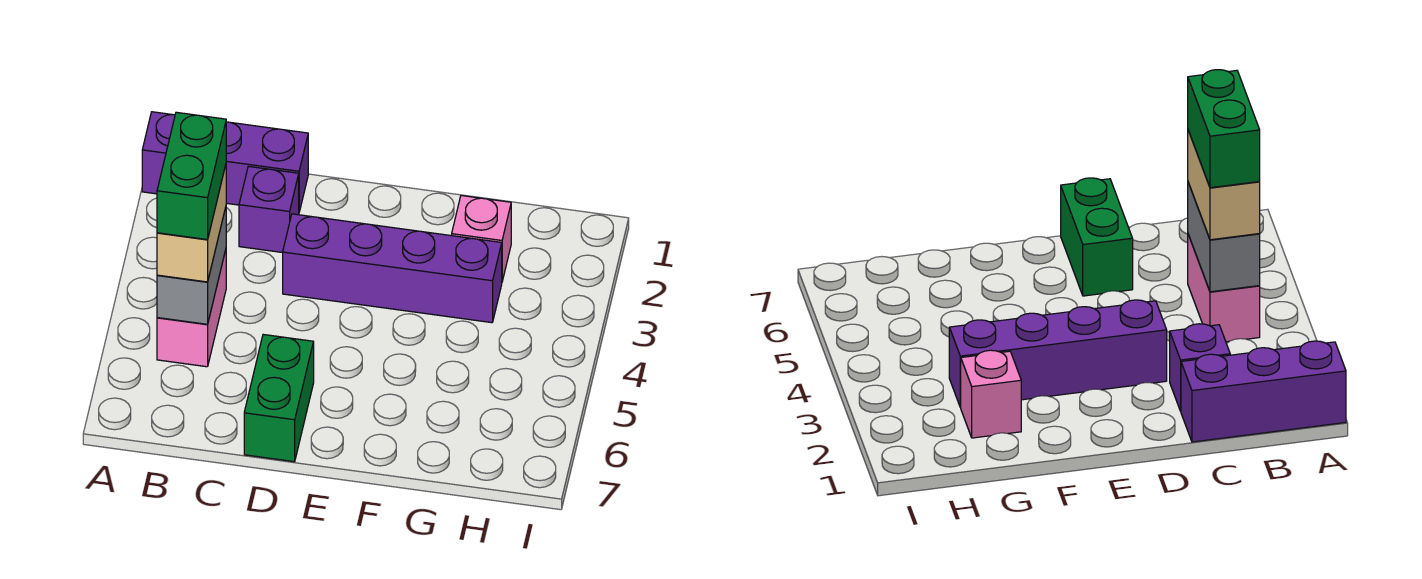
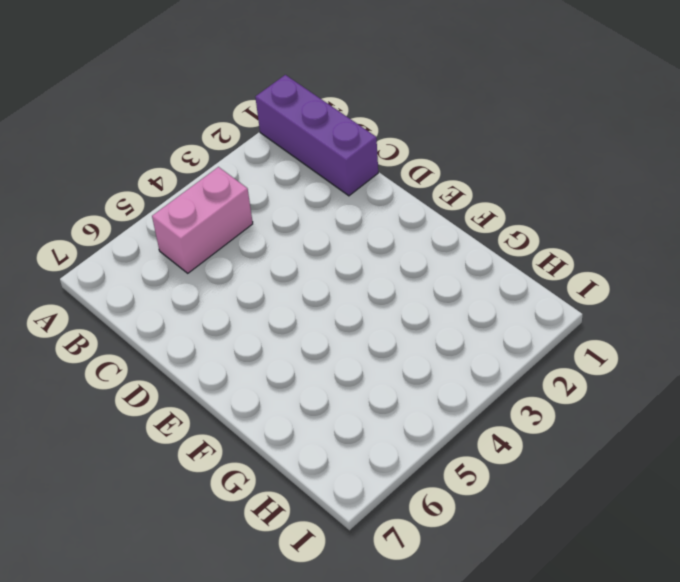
none -> purple 1x1 brick [239,166,299,253]
none -> purple 1x4 brick [283,214,502,323]

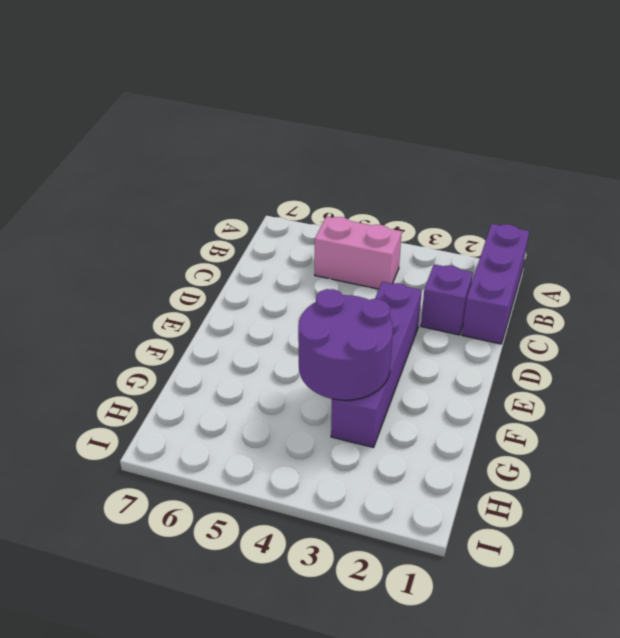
purple 2x2 round brick [298,289,393,400] -> none
none -> green 1x2 brick [244,334,314,462]
none -> pink 1x1 brick [452,195,511,281]

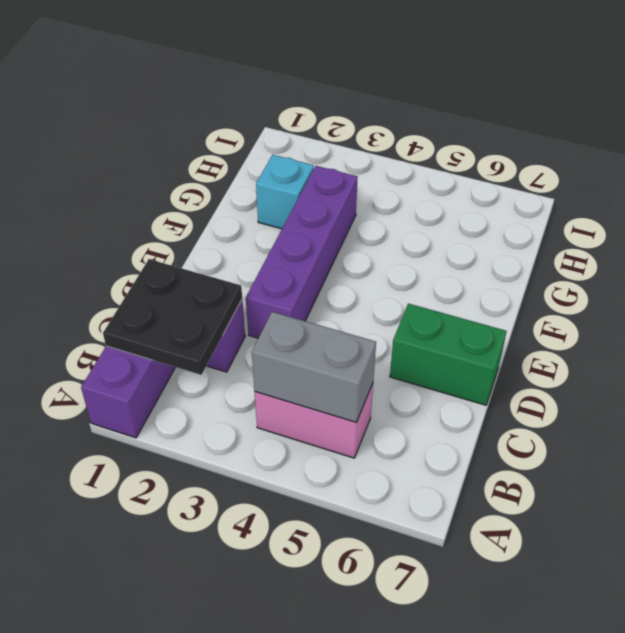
black 2x2 plate [103,259,242,375] -> none
cyan 1x1 brick [256,155,314,229] -> pink 1x1 brick [452,195,511,281]
none -> tan 1x2 brick [157,165,226,282]
none -> green 1x2 brick [157,112,226,240]

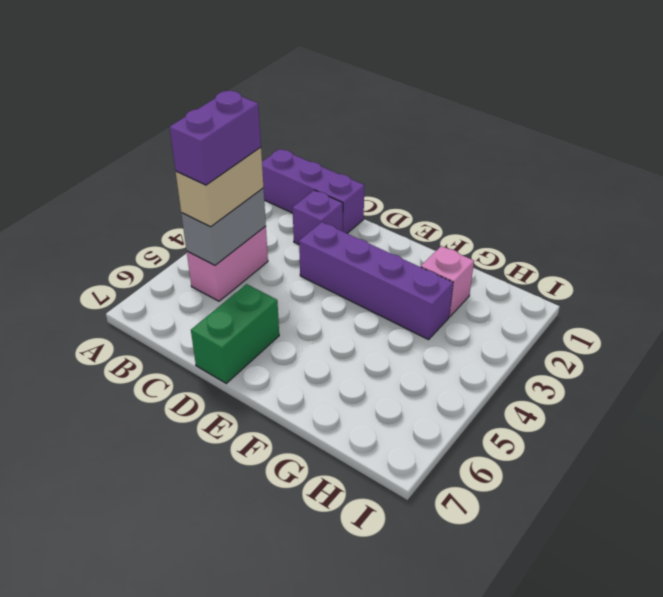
purple 1x2 brick [169,91,261,185] -> green 1x2 brick [157,112,226,240]

